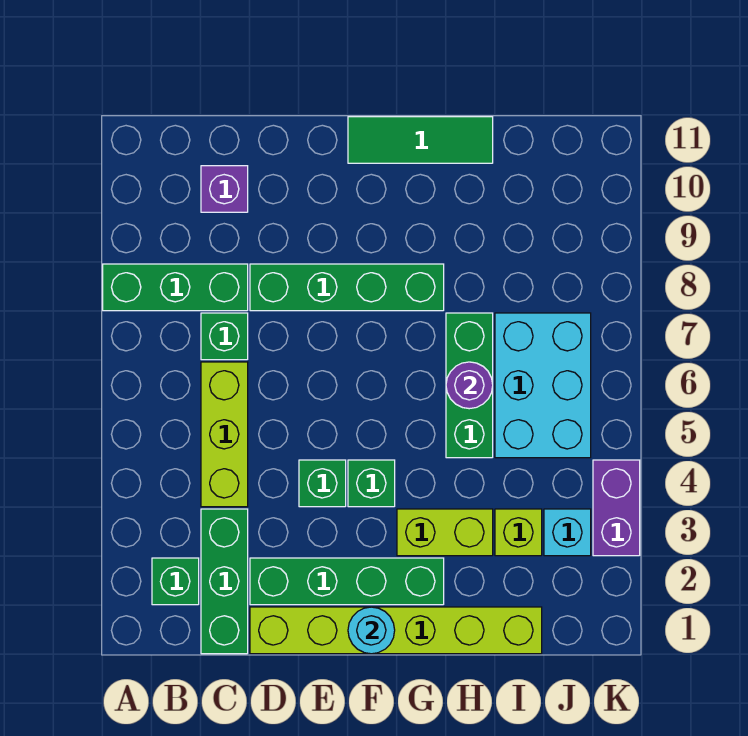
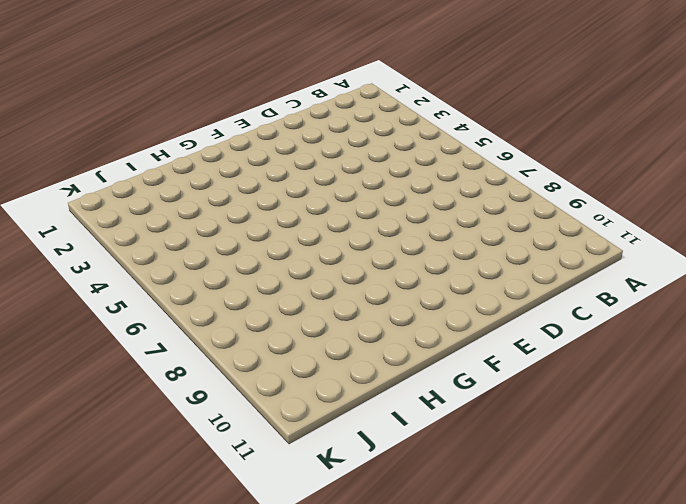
none -> green 1x3 brick [103,264,248,311]
none -> green 1x1 brick [152,558,199,605]
none -> green 1x3 brick [201,509,248,654]

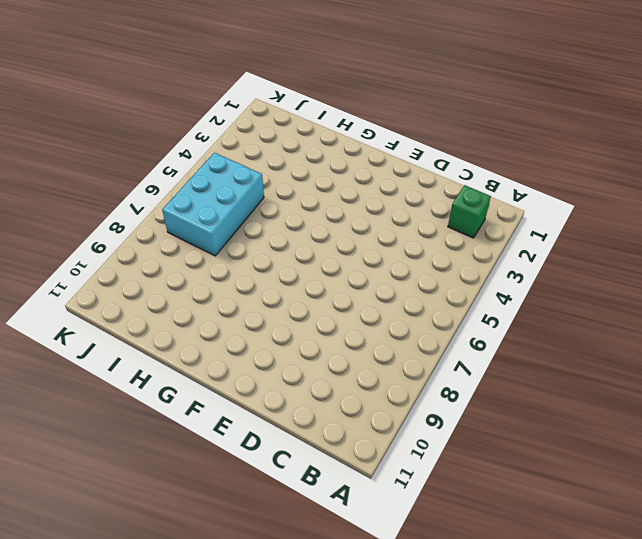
none -> green 1x3 brick [103,264,248,311]
none -> green 1x3 brick [201,509,248,654]
none -> lime 1x3 brick [201,362,248,507]

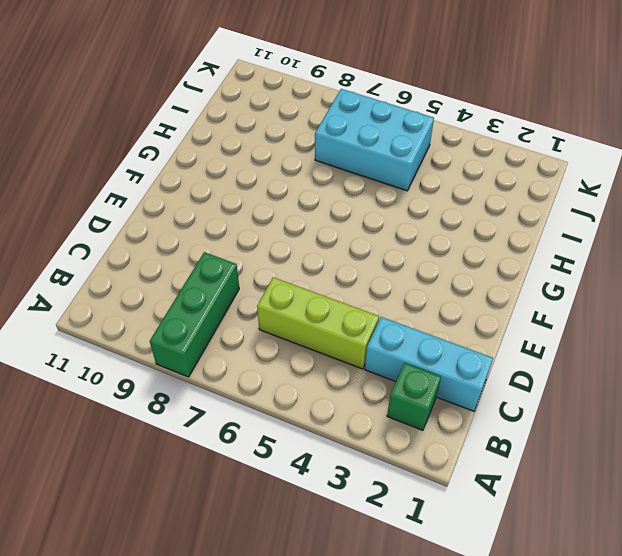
cyan 1x3 brick [365,317,493,411] -> green 1x3 brick [201,509,248,654]
none -> green 1x1 brick [201,313,248,360]
none -> purple 1x1 brick [201,166,248,212]
none -> lime 1x6 brick [250,607,542,654]

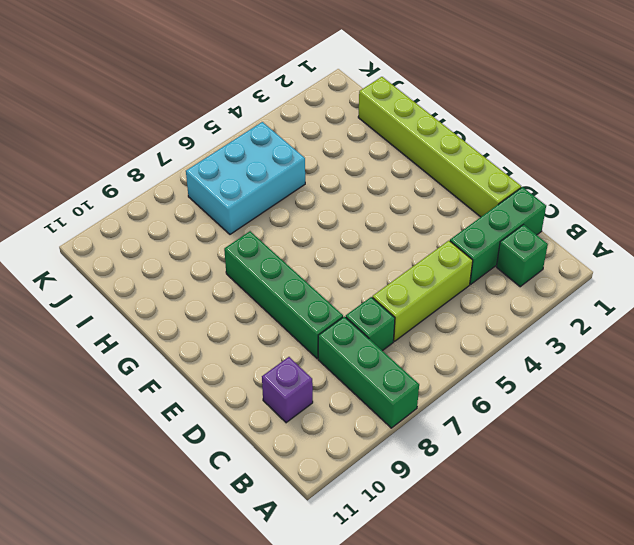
none -> green 1x4 brick [250,558,444,605]
none -> green 1x1 brick [299,460,346,507]
none -> green 1x1 brick [348,460,395,507]

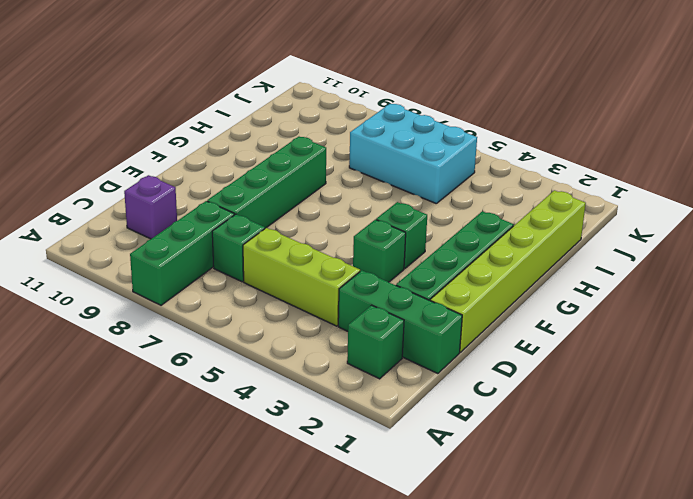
none -> green 1x3 tile [348,117,493,163]
none -> lime 1x2 brick [397,509,493,556]
none -> green 1x3 brick [446,313,493,458]

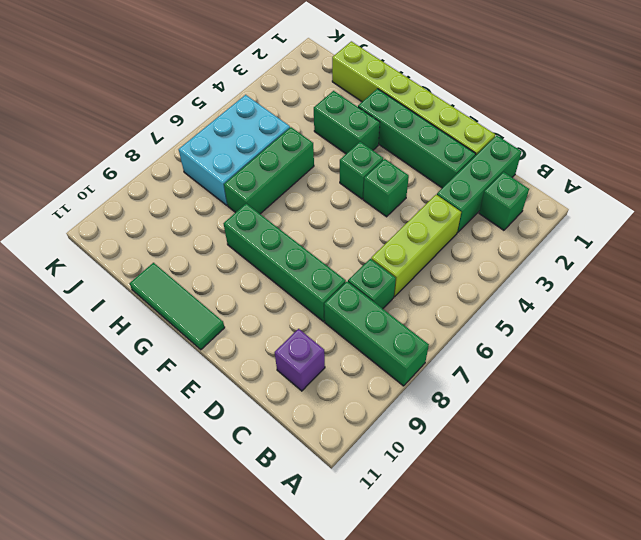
green 1x2 brick [314,91,380,154] -> lime 1x2 brick [397,509,493,556]
none -> lime 1x1 brick [495,509,542,556]
none -> cyan 1x1 brick [544,509,591,556]
none -> purple 1x2 brick [593,460,640,556]

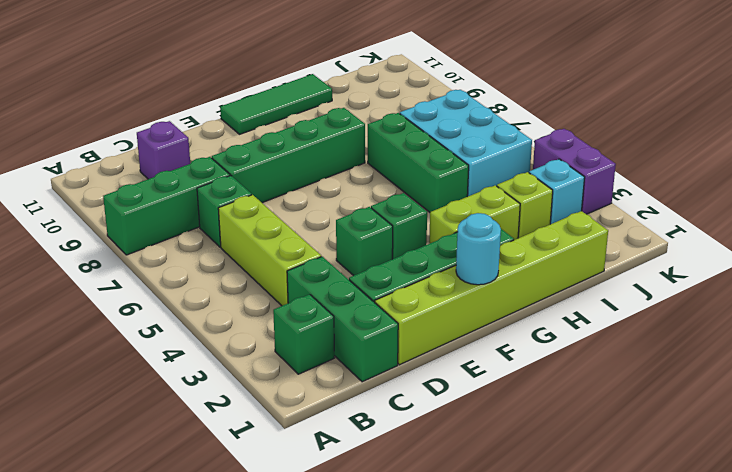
none -> purple 1x1 round brick [446,362,493,409]

